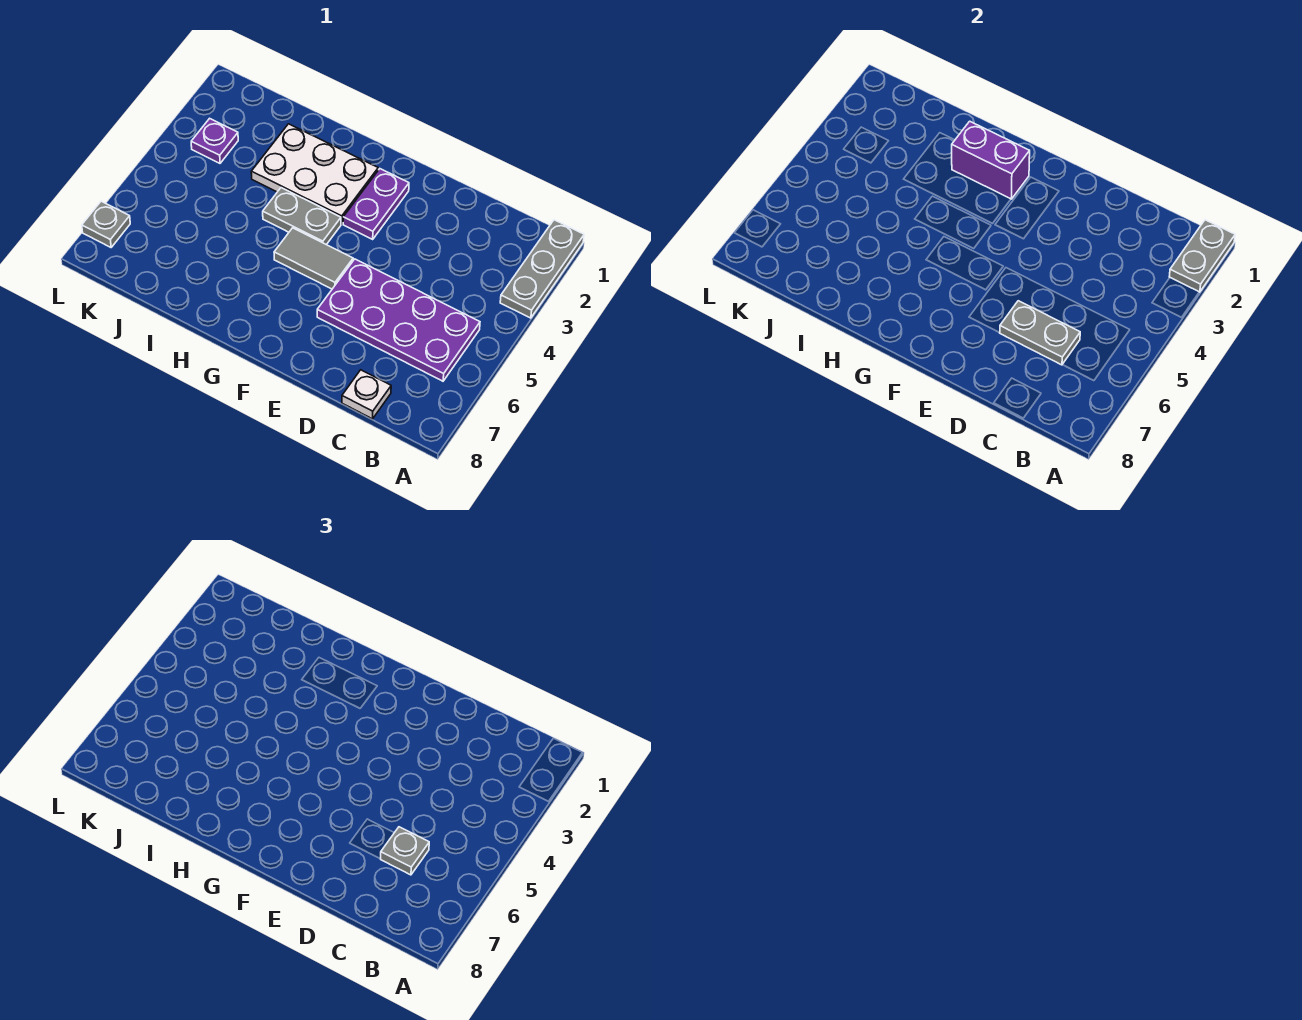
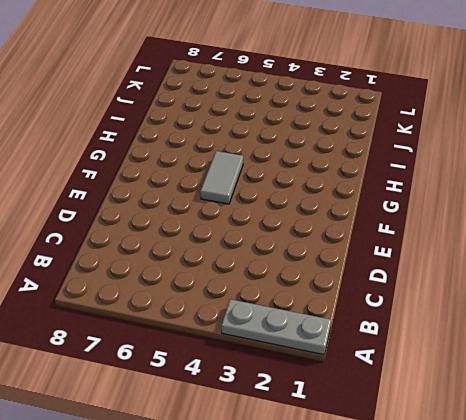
none -> purple 2x4 plate [317,259,480,381]
none -> white 1x1 plate [342,370,391,419]
none -> purple 1x2 plate [343,169,409,239]

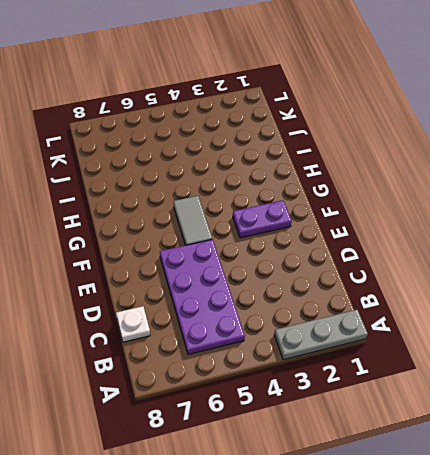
none -> white 2x3 plate [251,124,378,224]
none -> grey 1x2 plate [263,188,341,245]
none -> purple 1x1 plate [191,118,238,163]

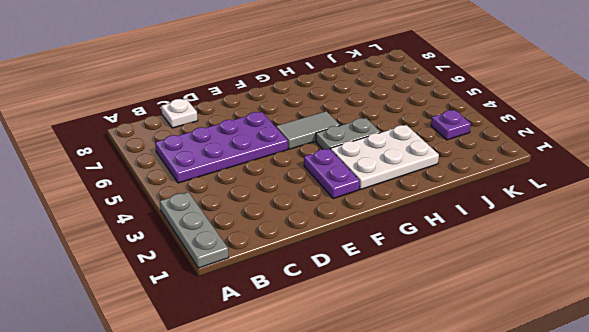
none -> grey 1x1 plate [82,201,130,247]
none -> grey 1x2 plate [1169,220,1235,292]
none -> grey 1x2 plate [1000,301,1080,365]

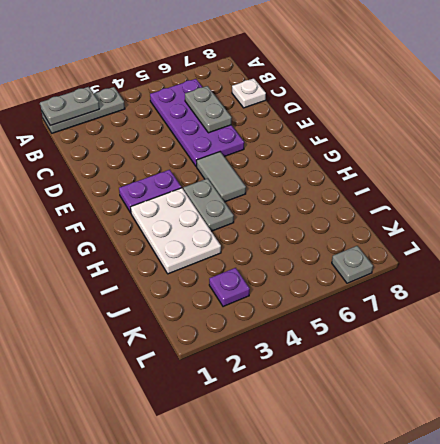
none -> purple 1x2 brick [952,121,1030,199]
none -> grey 1x1 plate [381,827,429,875]

